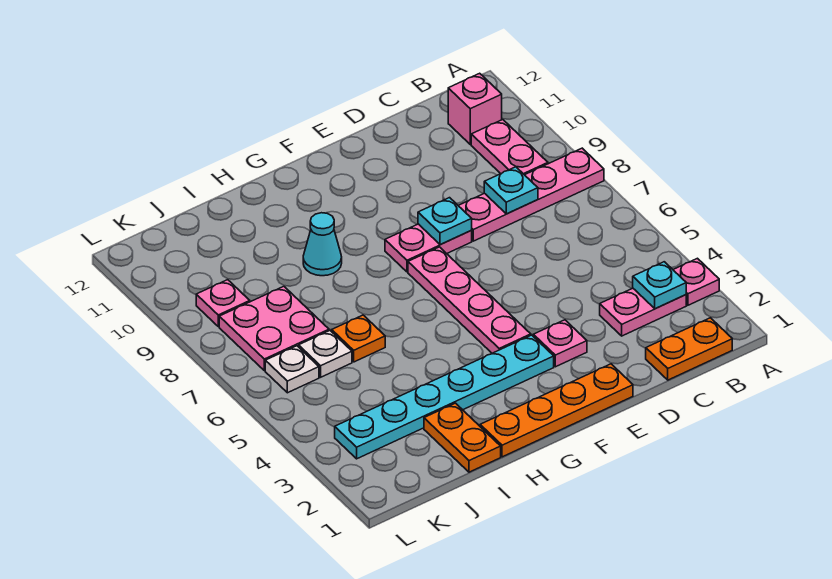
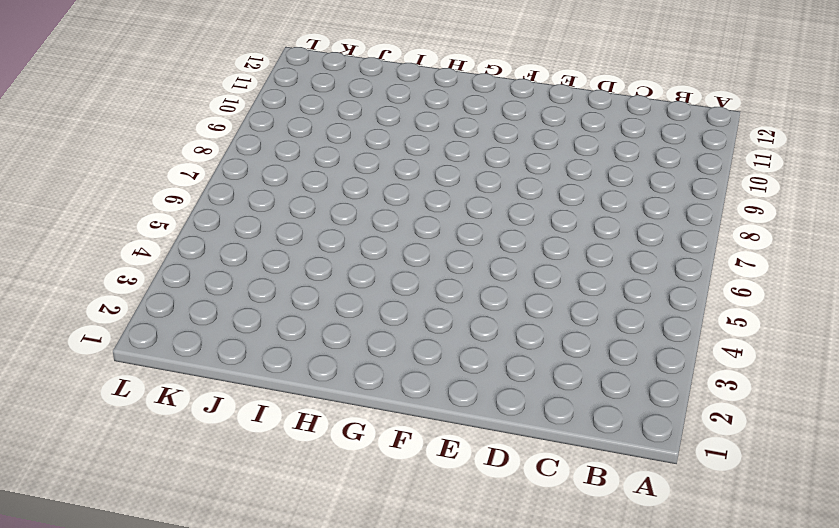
none -> pink 1x1 plate [673,258,719,305]
none -> pink 1x4 plate [458,148,604,241]
none -> orange 1x2 plate [646,318,732,380]

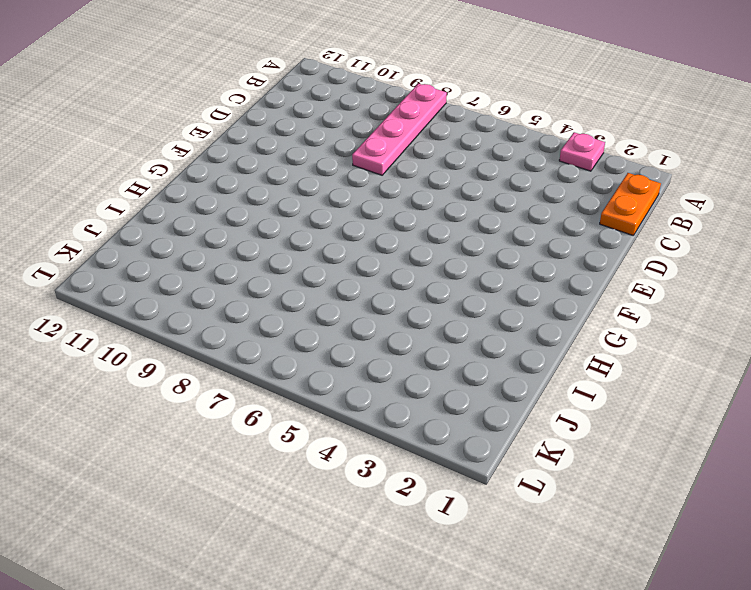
none -> pink 1x2 plate [600,288,686,336]
none -> pink 1x2 plate [471,120,548,175]
none -> pink 1x1 brick [448,73,502,144]

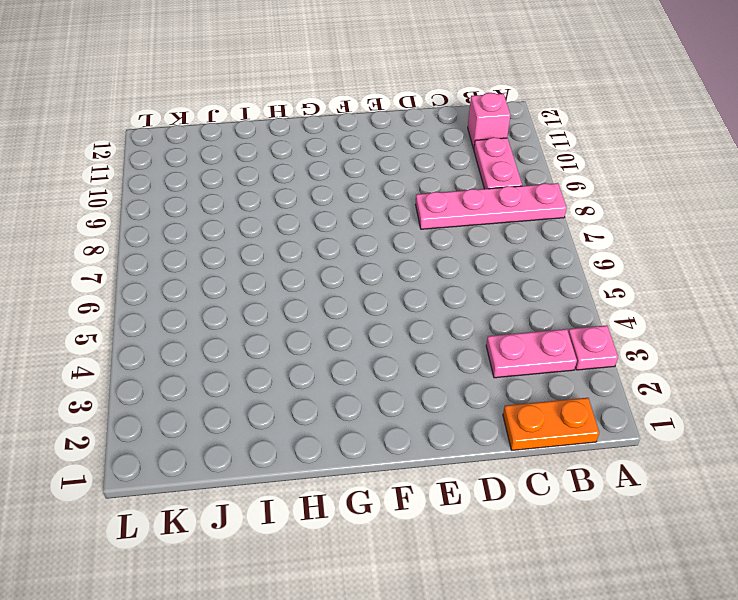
none -> orange 1x4 plate [480,364,633,457]
none -> pink 1x1 plate [533,320,587,367]
none -> pink 1x2 plate [385,224,472,272]

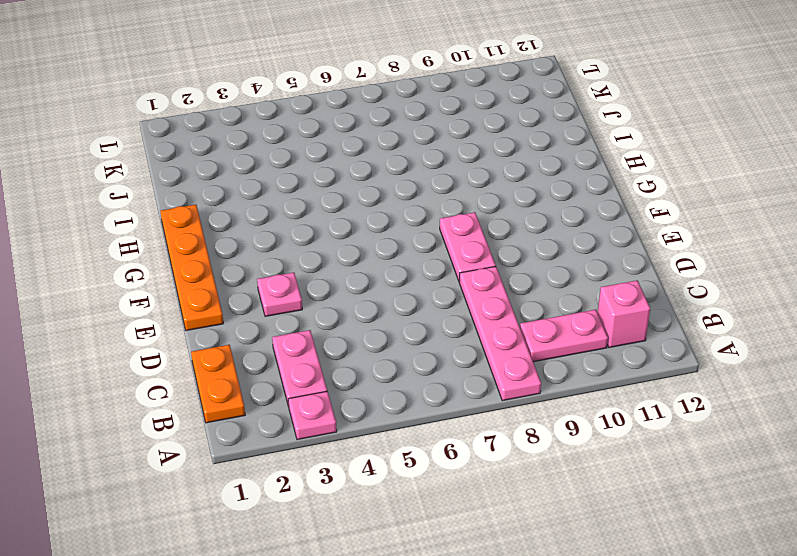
none -> cyan 1x6 plate [335,335,554,459]
none -> pink 1x4 plate [408,247,531,353]
none -> cyan 1x1 cone [303,213,342,276]

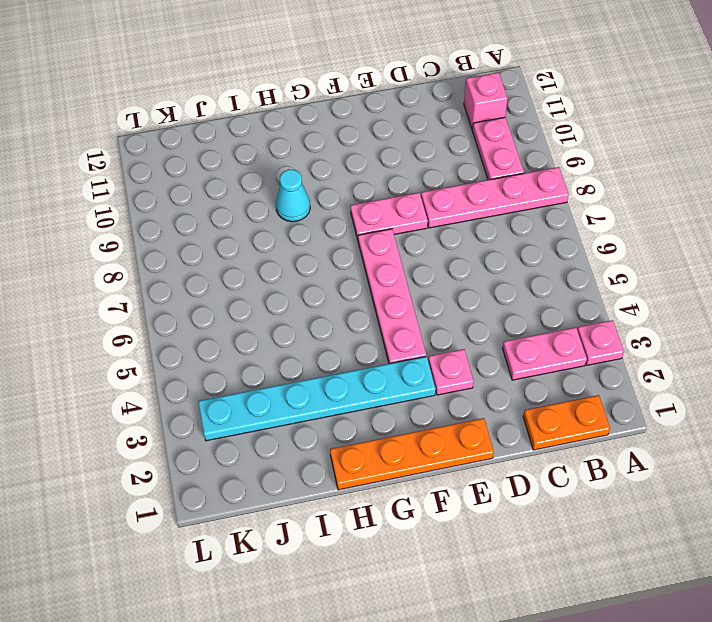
none -> orange 1x2 plate [424,403,501,472]
none -> orange 1x1 plate [332,315,385,362]
none -> white 1x1 plate [299,331,352,377]

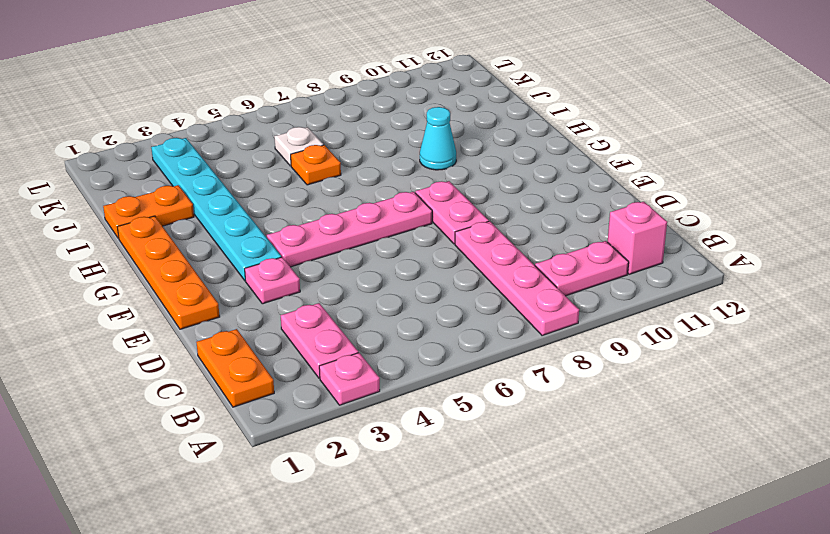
none -> pink 2x2 plate [219,286,329,371]
none -> white 1x1 plate [265,346,319,393]
none -> pink 1x1 plate [196,280,250,327]

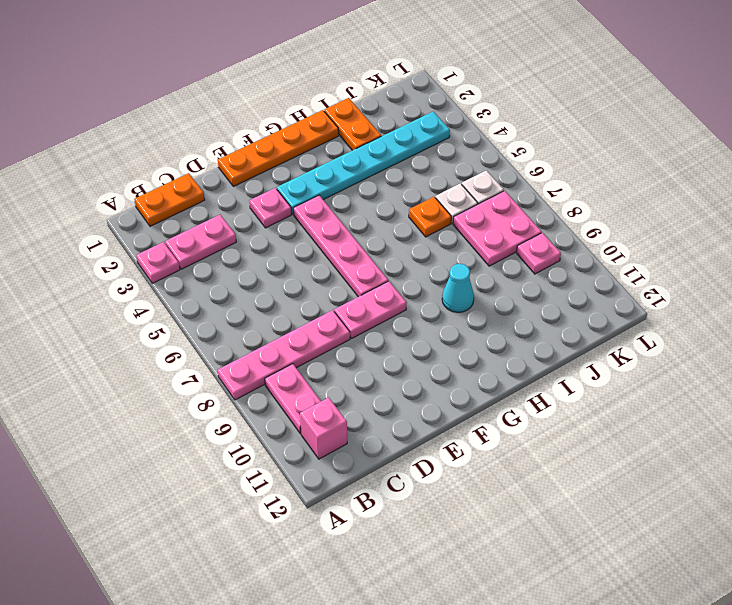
none -> cyan 1x1 plate [633,262,686,309]
none -> cyan 1x1 plate [484,167,538,214]
none -> cyan 1x1 plate [418,198,472,245]

